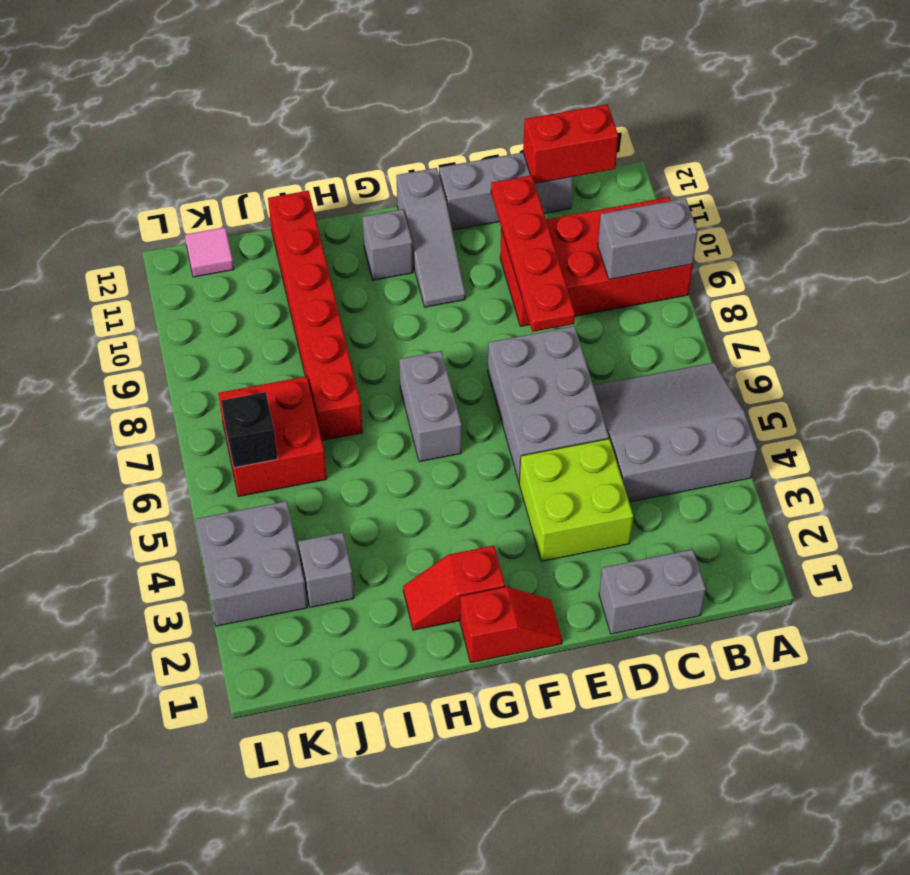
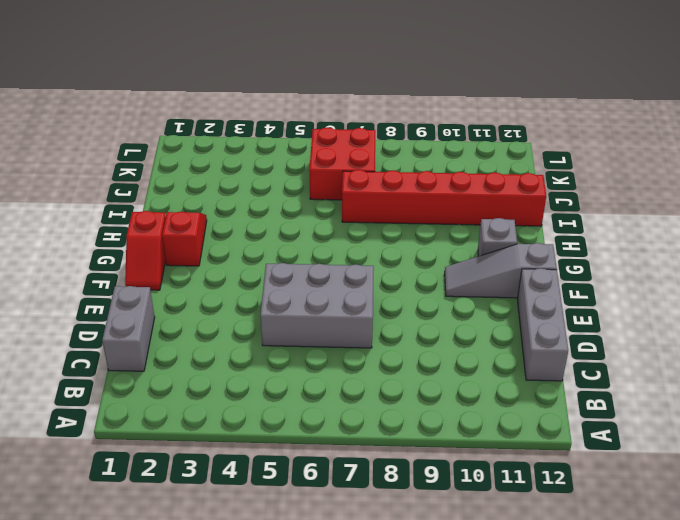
none -> grey 3x3 slope [593,363,757,502]
none -> red 2x4 brick [500,197,693,326]
none -> lime 2x2 brick [519,439,633,561]

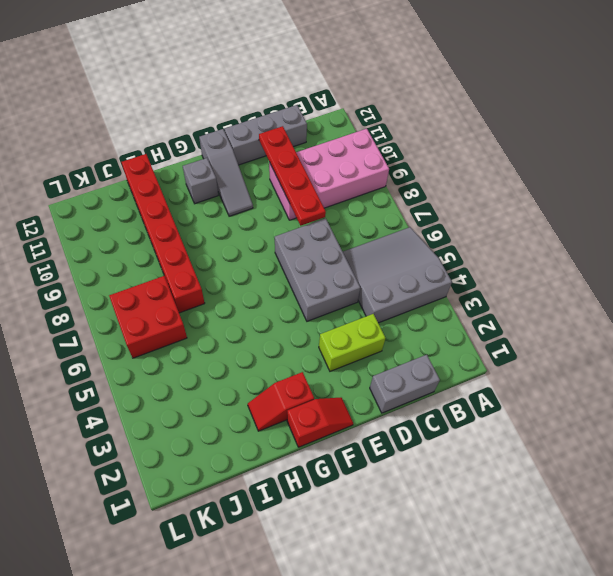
pink 2x4 brick [269,129,389,220] -> red 2x4 brick [500,197,693,326]
lime 1x2 brick [319,314,385,371] -> lime 2x2 brick [519,439,633,561]
none -> grey 1x2 brick [399,351,462,462]
none -> grey 1x1 brick [298,532,354,607]
none -> grey 2x2 brick [195,501,307,626]

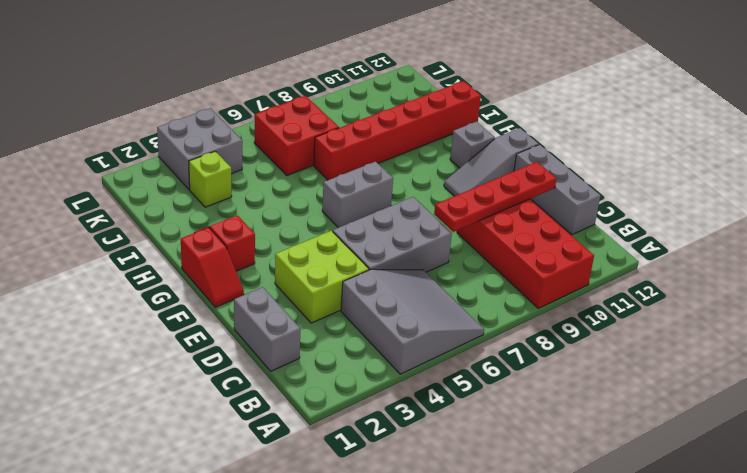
lime 1x1 brick [189,151,232,207] -> grey 1x1 brick [298,532,354,607]
none -> pink 1x1 tile [185,227,234,277]
none -> grey 1x2 brick [598,198,698,279]
none -> red 1x2 brick [523,104,618,183]

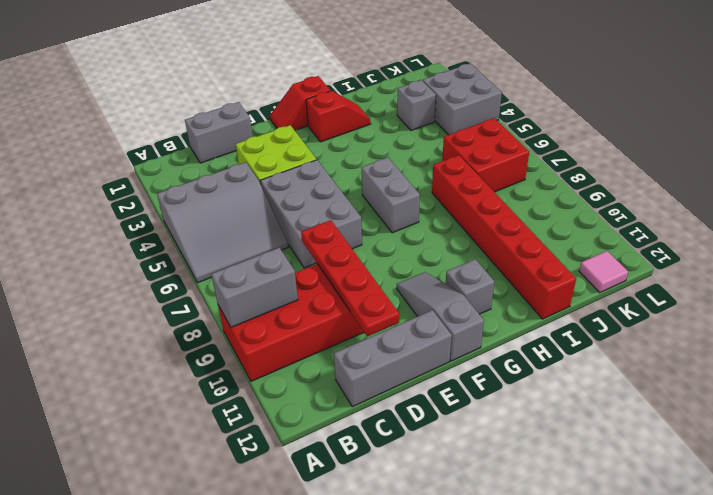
none -> red 1x2 brick [523,104,618,183]
none -> black 1x1 brick [221,392,278,468]

